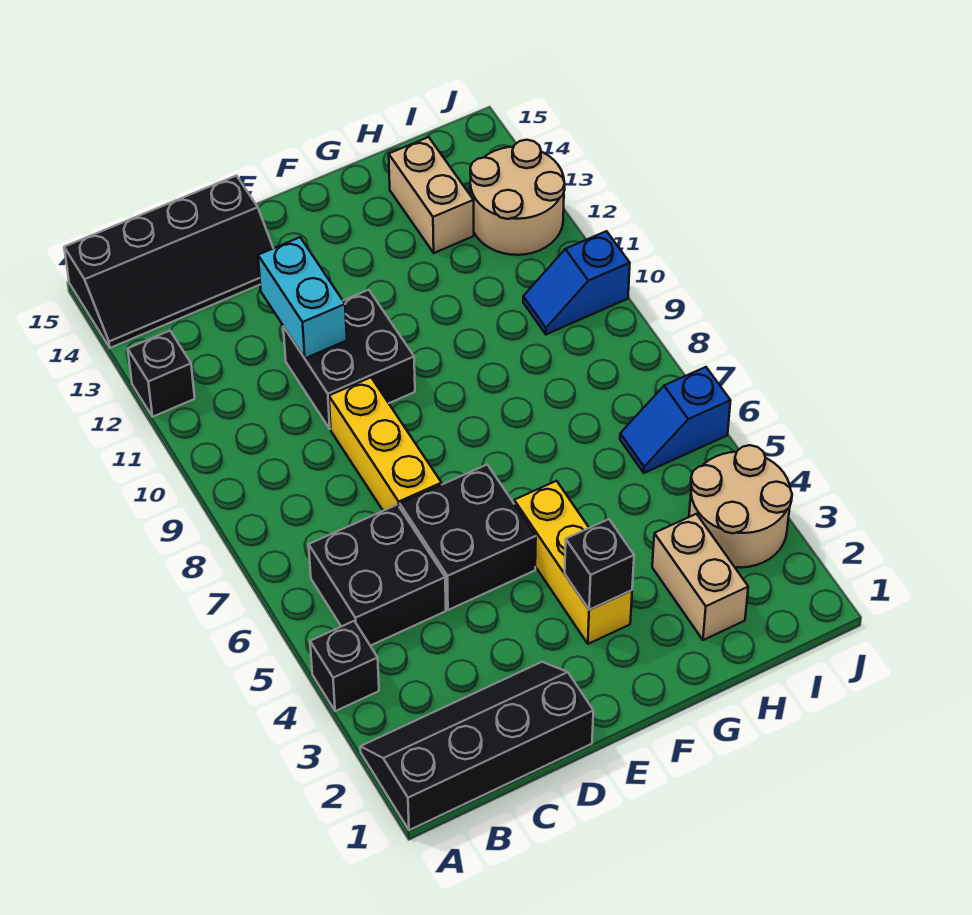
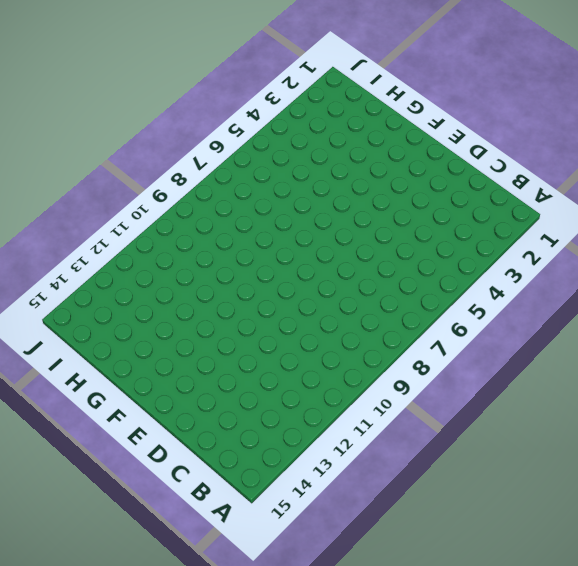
none -> black 2x4 slope [360,662,593,830]
none -> black 1x1 brick [310,621,379,711]
none -> black 1x1 brick [128,331,195,417]

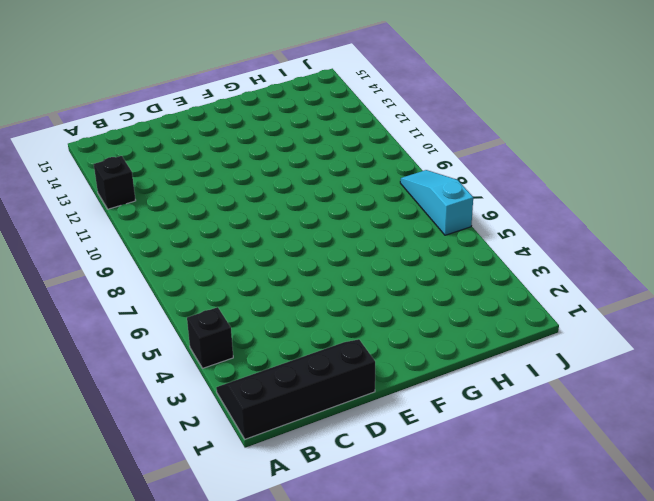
cyan 1x3 slope [400,170,473,235] -> blue 1x2 slope [620,367,731,473]
none -> black 2x4 slope [64,176,273,348]
none -> black 2x2 brick [309,505,446,646]
none -> black 2x2 brick [400,465,536,610]

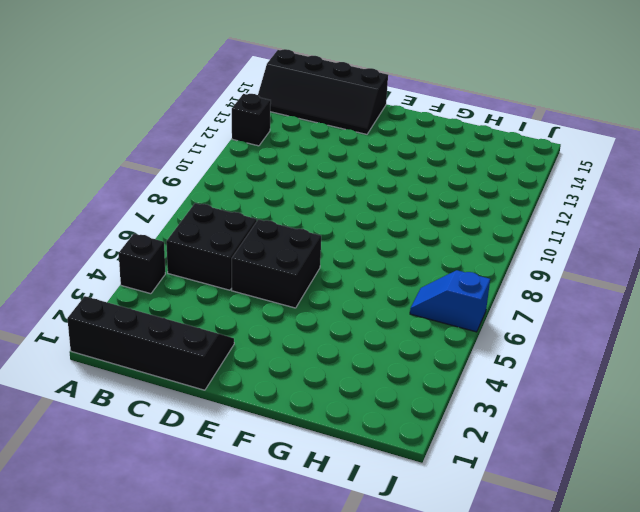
none -> yellow 1x3 brick [329,378,442,511]
none -> black 2x2 brick [283,290,415,429]
none -> yellow 1x3 brick [514,481,632,644]

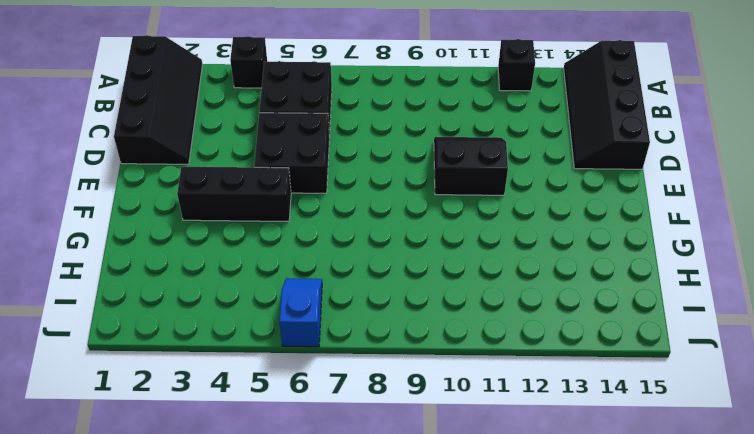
black 2x2 slope [434,137,508,195] -> black 2x2 brick [283,290,415,429]
black 1x3 brick [177,167,291,221] -> yellow 1x3 brick [514,481,632,644]
none -> yellow 1x3 brick [329,378,442,511]
none -> tan 1x2 brick [652,514,748,640]
none -> tan 1x2 brick [389,137,474,253]

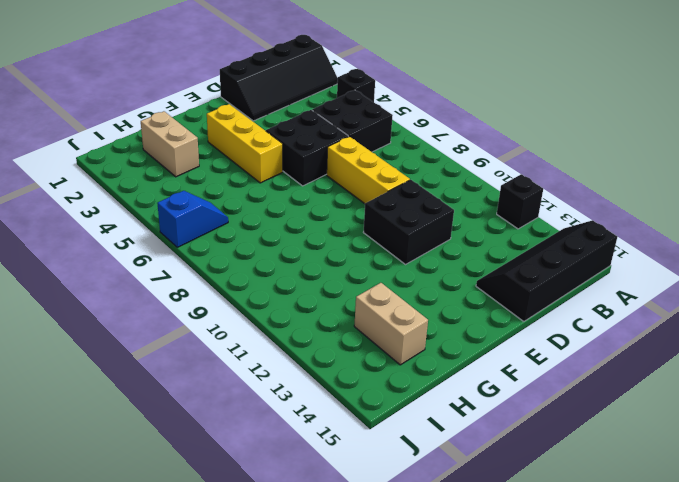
none -> tan 2x2 round brick [689,445,792,568]
none -> blue 1x2 slope [523,231,630,334]
none -> tan 2x2 round brick [470,140,565,255]

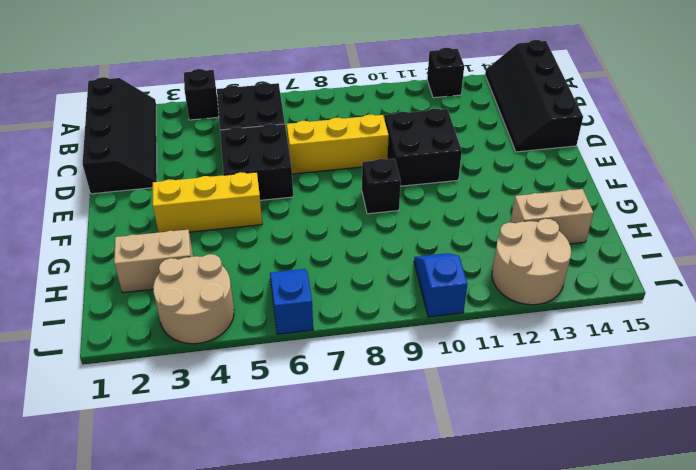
black 1x1 brick [362,159,401,214] -> black 1x1 brick moved to [565,519,634,610]
none -> cyan 1x2 brick [258,237,347,358]

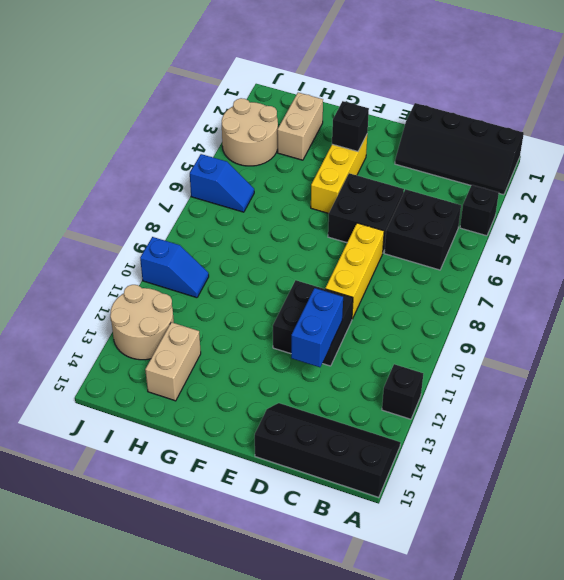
blue 1x2 brick [291,288,343,367] -> cyan 1x2 brick [258,237,347,358]

